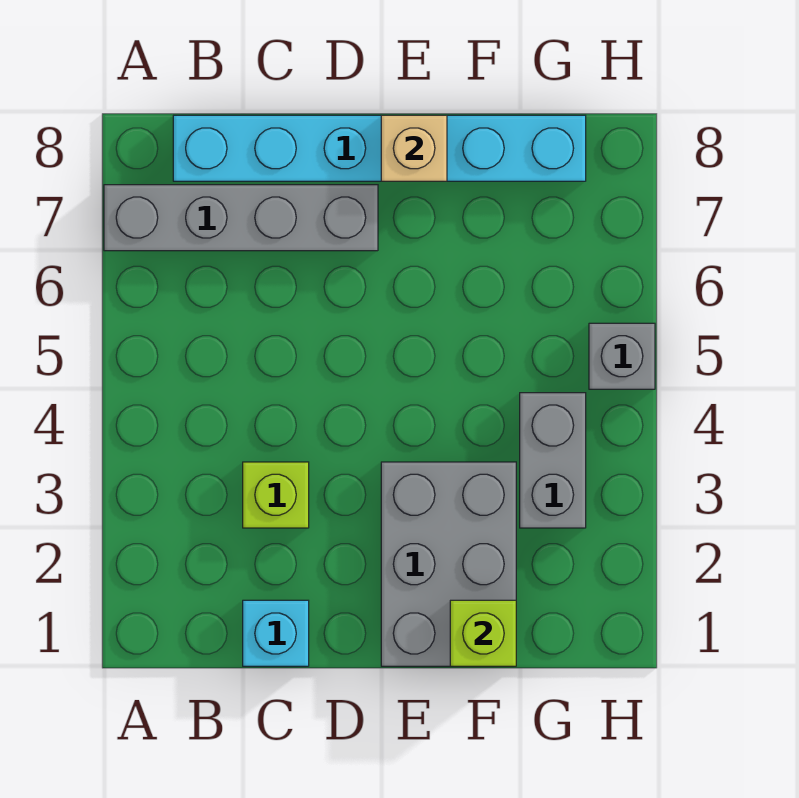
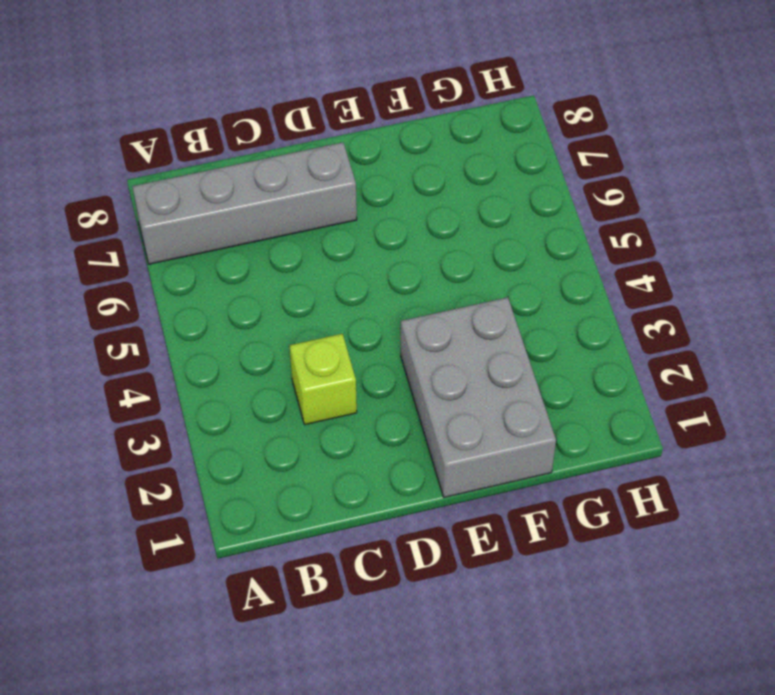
none -> cyan 1x6 brick [173,115,586,181]
none -> cyan 1x1 brick [243,600,309,666]

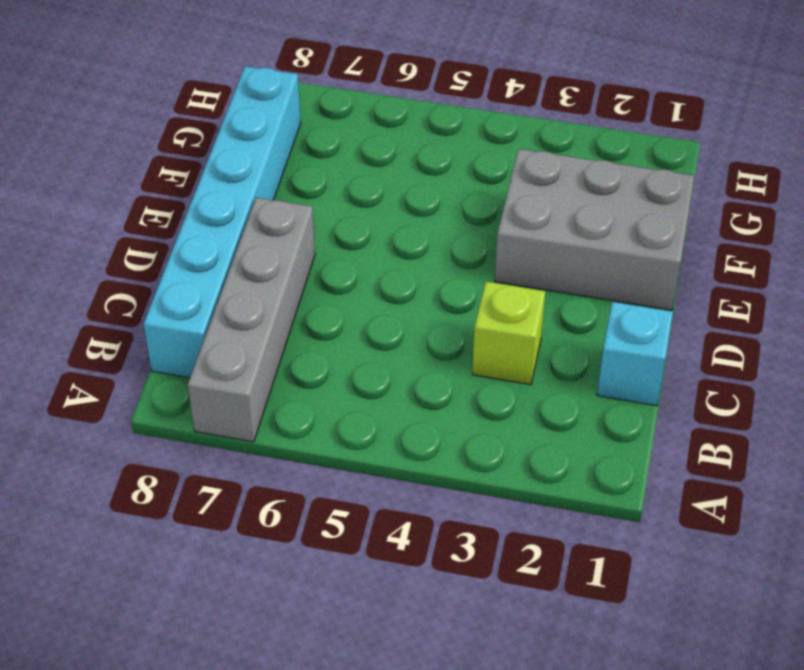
none -> grey 1x2 brick [520,393,586,528]
none -> grey 1x1 brick [589,323,655,389]

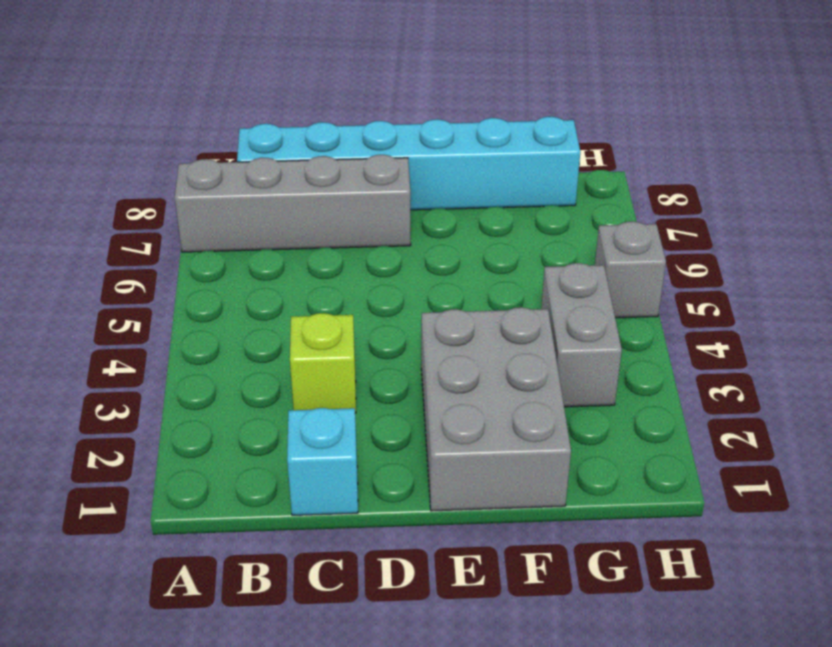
none -> tan 1x1 brick [381,115,447,181]
none -> lime 1x1 brick [450,600,516,666]

